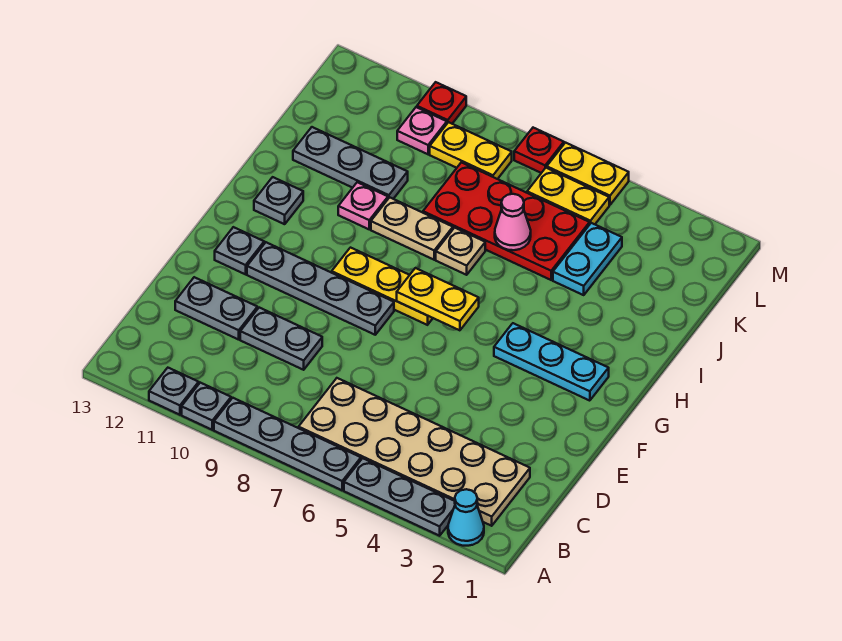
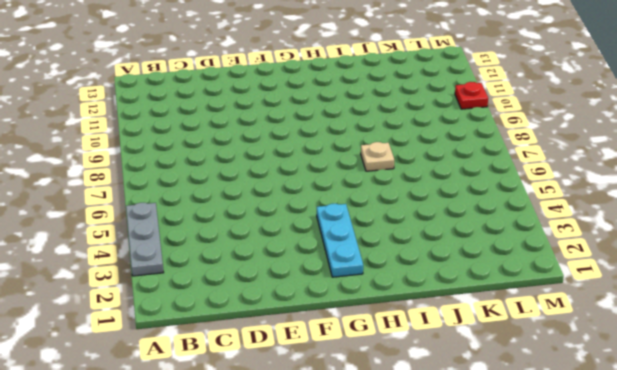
none -> cyan 1x1 cone [448,489,484,546]
none -> grey 1x4 plate [214,398,361,490]
none -> grey 1x1 plate [182,383,231,430]

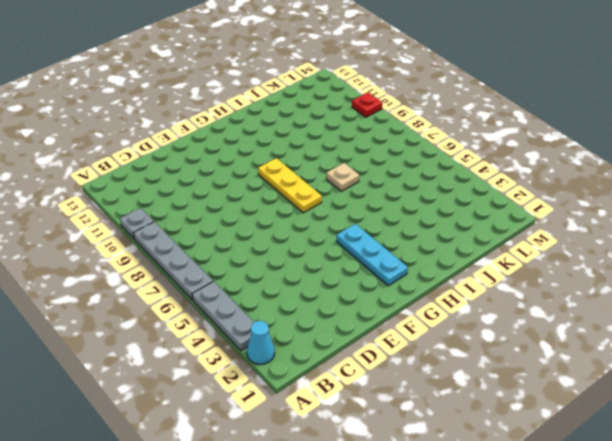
none -> grey 1x1 plate [149,368,199,415]
none -> tan 2x6 plate [299,378,530,526]
none -> grey 1x2 plate [240,308,322,370]

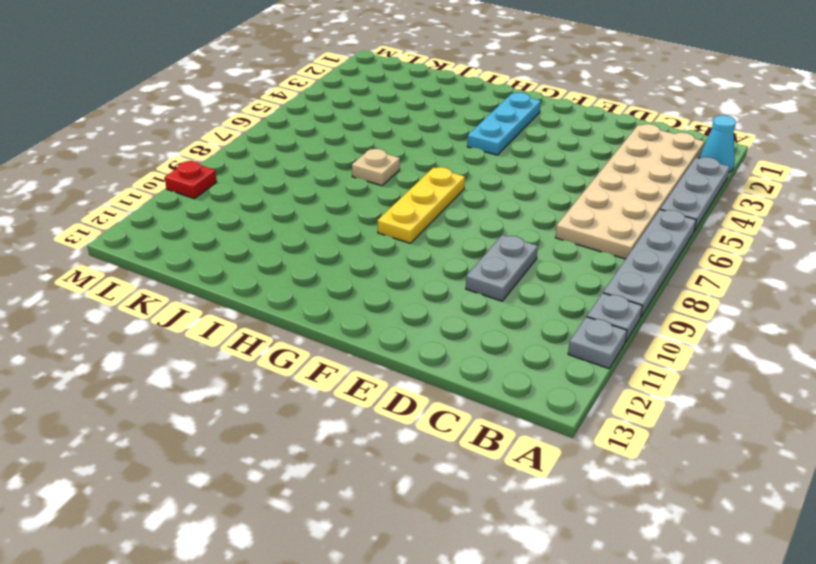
none -> grey 1x2 plate [175,277,257,340]
none -> grey 1x4 plate [247,242,394,335]
none -> grey 1x1 plate [215,227,264,274]

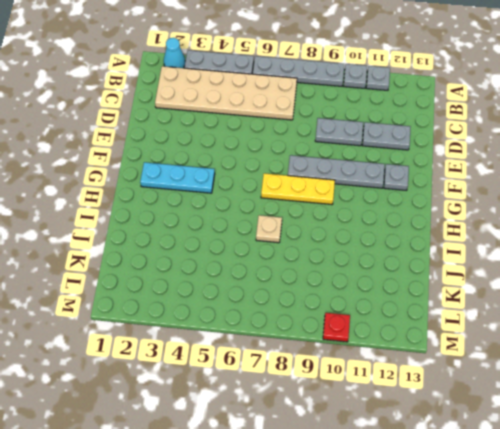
none -> grey 1x1 plate [254,177,303,224]
none -> tan 1x2 plate [371,197,453,260]
none -> pink 1x1 plate [338,182,388,229]

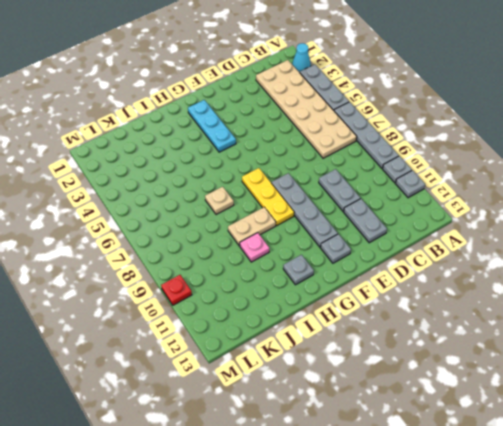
tan 1x2 plate [228,207,276,246] -> tan 1x2 plate turned to [371,197,453,260]
none -> cyan 1x2 plate [553,223,622,295]
none -> red 2x4 plate [423,162,590,280]
none -> grey 1x3 plate [293,127,408,199]

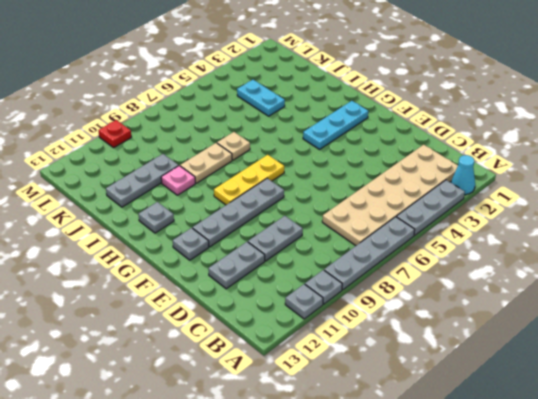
none -> red 2x4 plate [423,162,590,280]
none -> yellow 1x2 plate [527,168,609,224]
none -> yellow 1x2 plate [430,122,512,179]

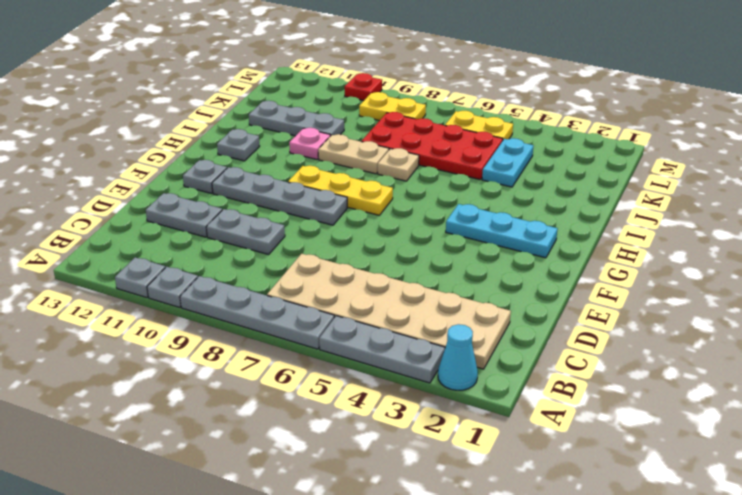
none -> pink 1x1 plate [397,107,447,154]
none -> yellow 1x2 plate [547,143,629,205]
none -> red 1x1 plate [514,128,564,173]

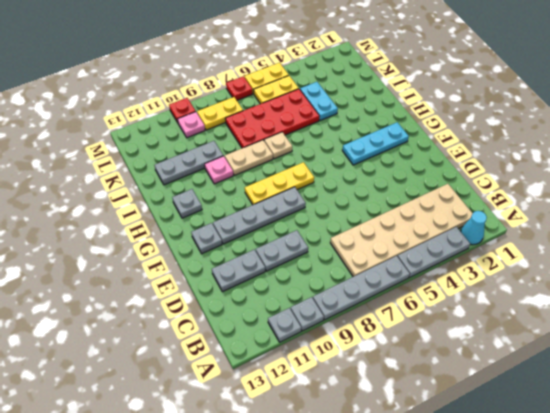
none -> yellow 1x2 plate [397,268,479,330]
none -> pink 1x1 cone [495,194,531,250]

